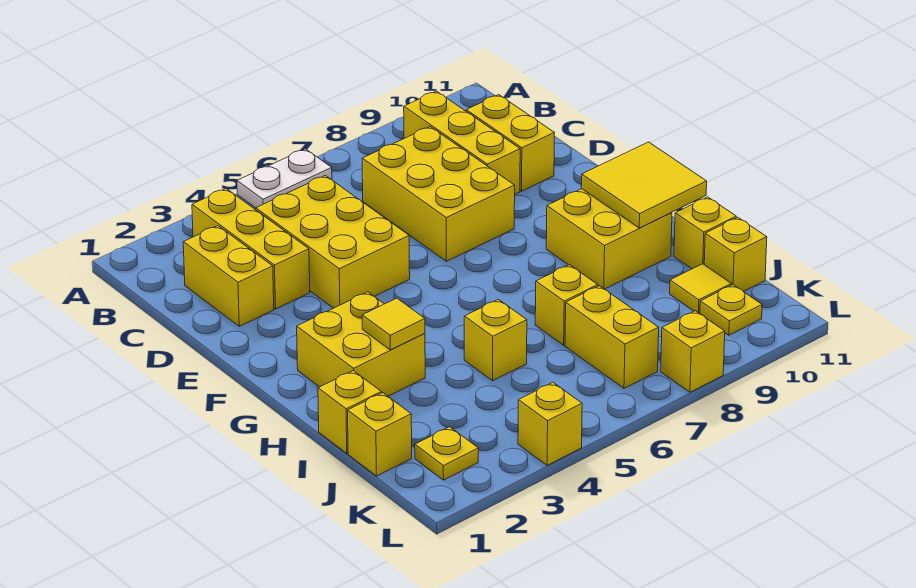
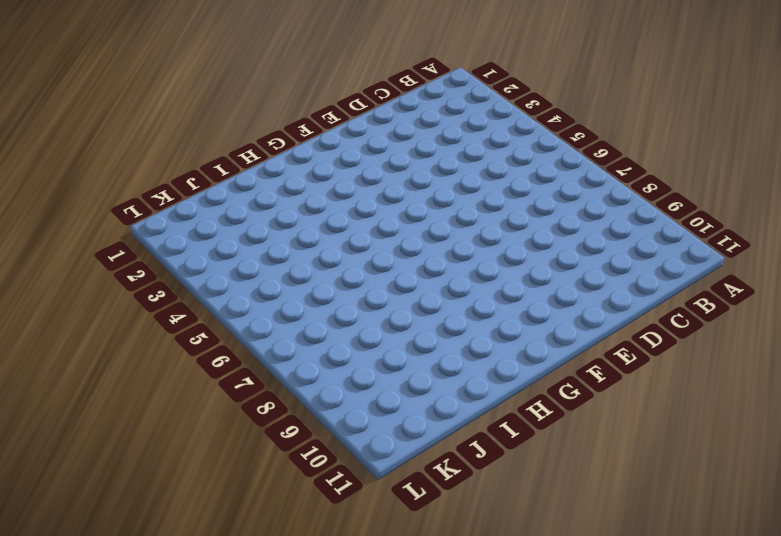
none -> white 1x2 plate [237,149,332,208]
none -> yellow 1x3 brick [192,189,310,309]
none -> yellow 1x3 brick [404,91,520,194]

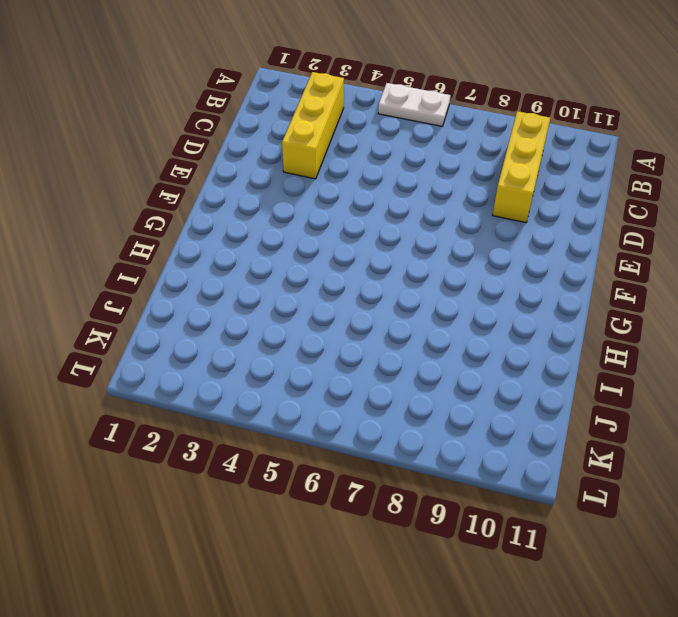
none -> yellow 1x2 brick [183,226,274,326]
none -> yellow 2x3 brick [256,176,410,308]
none -> yellow 2x3 brick [362,127,515,261]

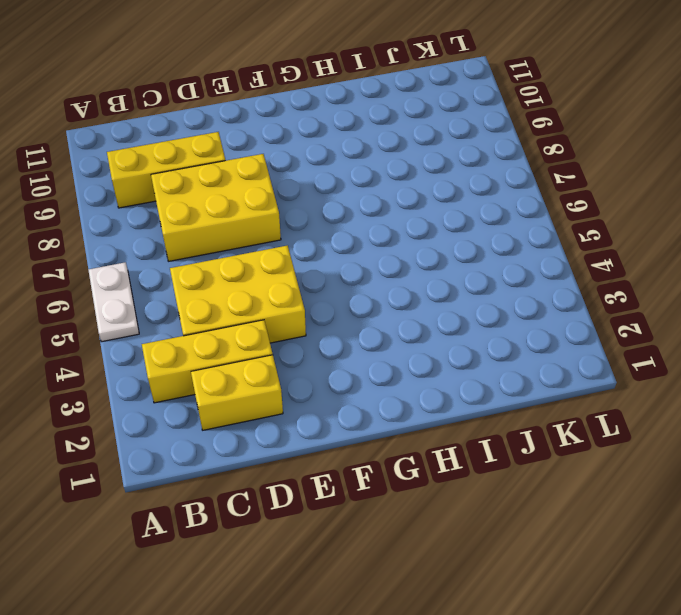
none -> yellow 1x2 brick [466,95,554,191]
none -> yellow 2x2 brick [297,292,425,396]
none -> yellow 2x2 brick [546,189,672,289]

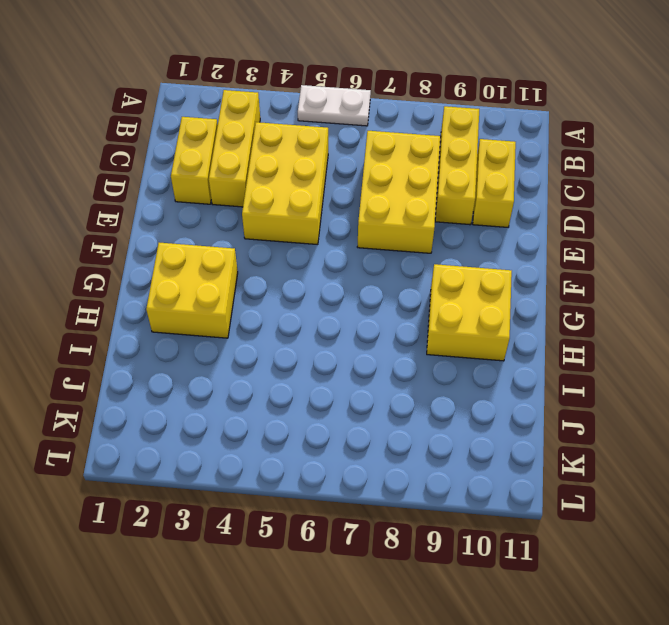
none -> yellow 1x1 brick [318,371,382,453]
none -> yellow 1x1 brick [464,300,527,381]
none -> yellow 1x1 brick [535,265,598,345]

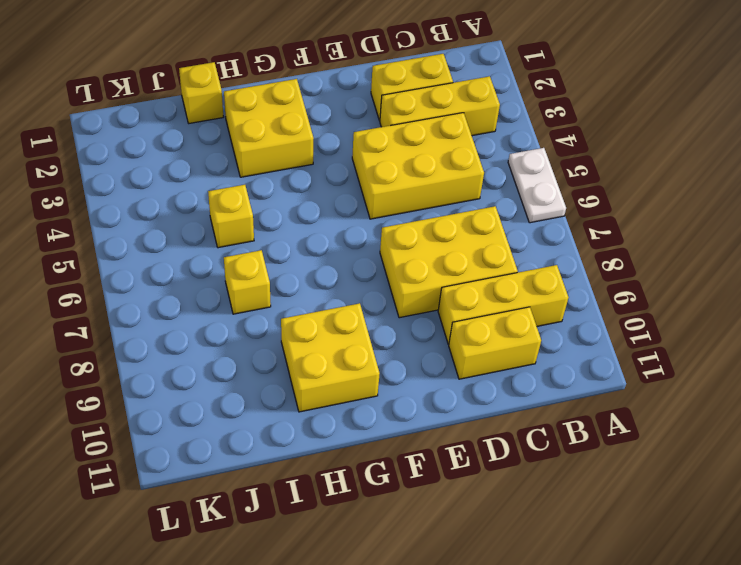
none -> yellow 1x1 brick [674,197,736,269]
none -> yellow 1x1 brick [348,393,412,476]
none -> yellow 1x2 brick [565,286,659,388]

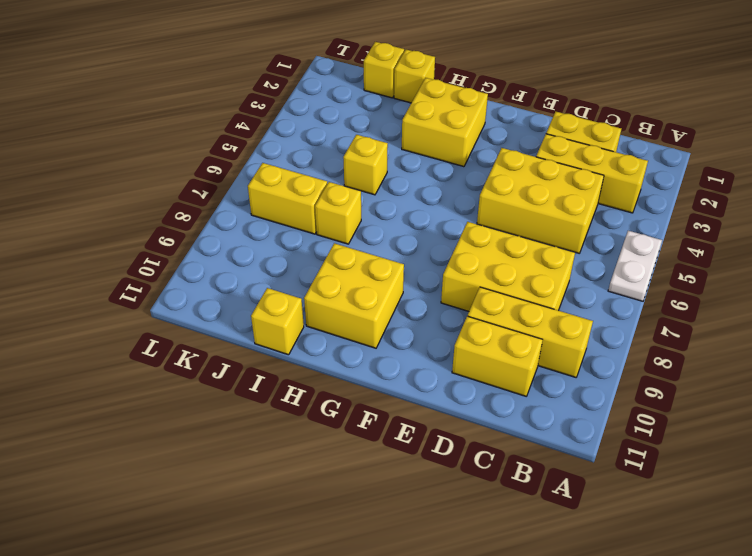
none -> yellow 1x1 tile [670,264,732,314]
none -> yellow 1x1 brick [704,217,767,292]
none -> yellow 1x1 plate [415,427,479,480]

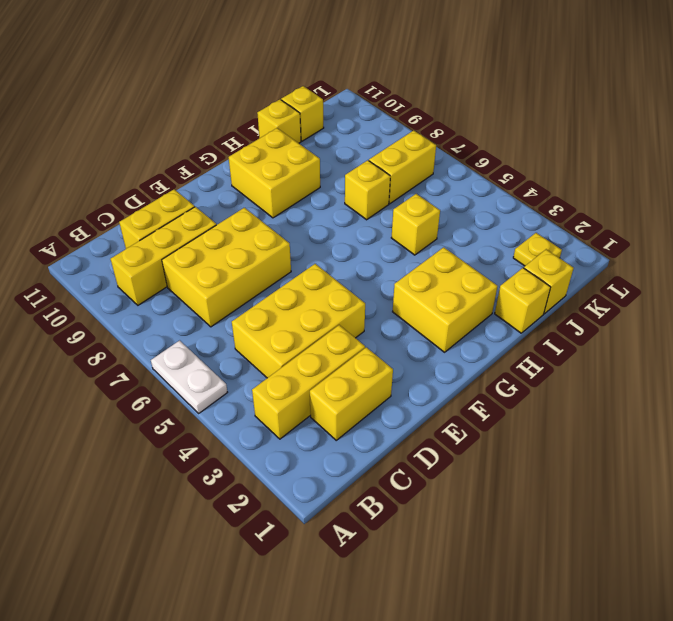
none -> yellow 1x1 tile [670,264,732,314]
none -> yellow 1x1 plate [700,285,762,335]
none -> yellow 1x1 brick [518,382,582,465]

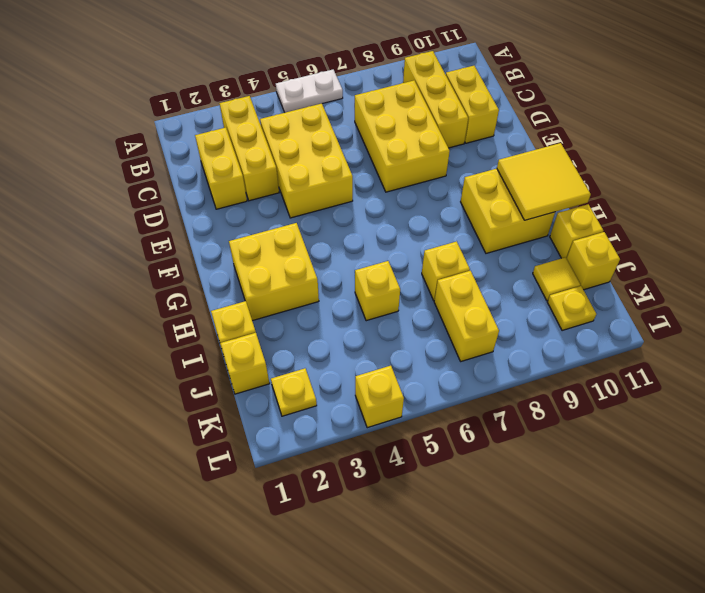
none -> yellow 1x1 brick [661,311,725,392]
none -> yellow 1x1 tile [362,298,425,350]

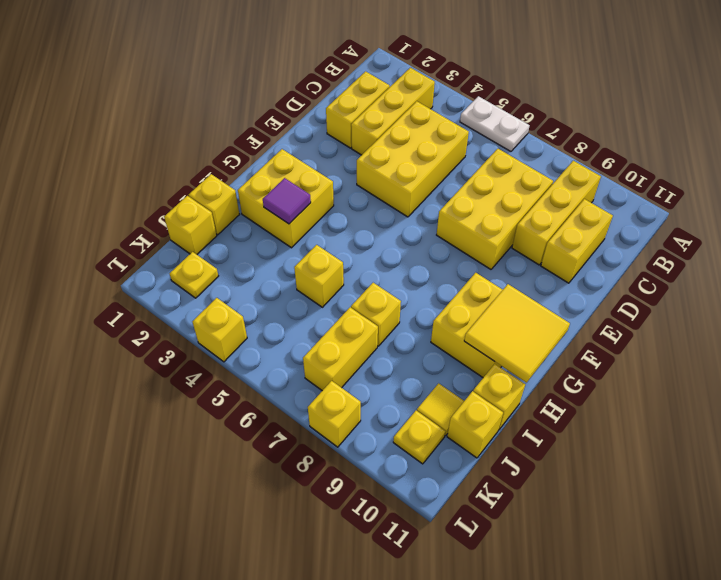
purple 1x1 tile [263,178,311,224] -> yellow 1x1 tile [362,298,425,350]

